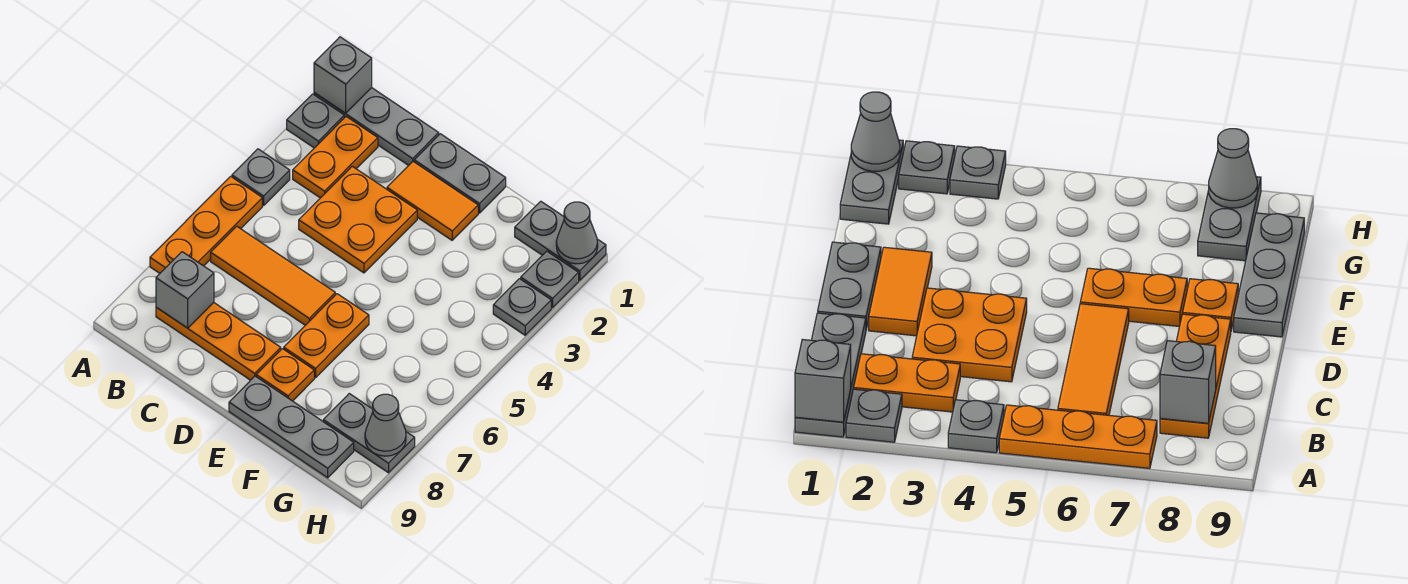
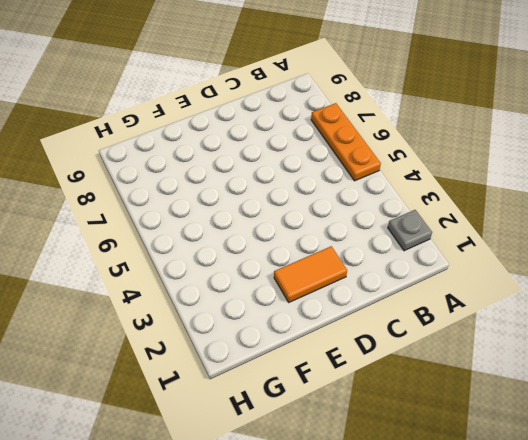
none -> grey 1x3 plate [314,88,439,166]
none -> grey 1x1 plate [232,149,290,205]
none -> orange 1x2 plate [293,117,378,198]

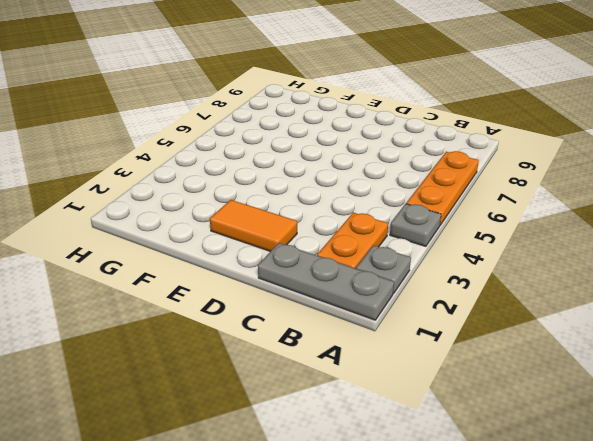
none -> orange 1x3 tile [211,226,335,325]
none -> orange 1x3 plate [156,303,281,380]
none -> orange 2x2 plate [299,166,417,273]

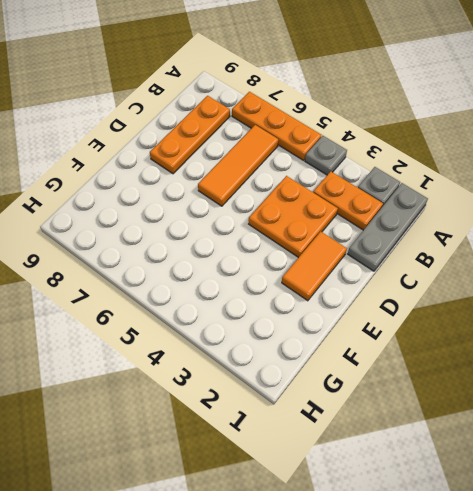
none -> grey 1x2 plate [414,134,506,213]
none -> orange 1x2 plate [284,294,369,378]
none -> orange 1x1 plate [256,349,314,401]

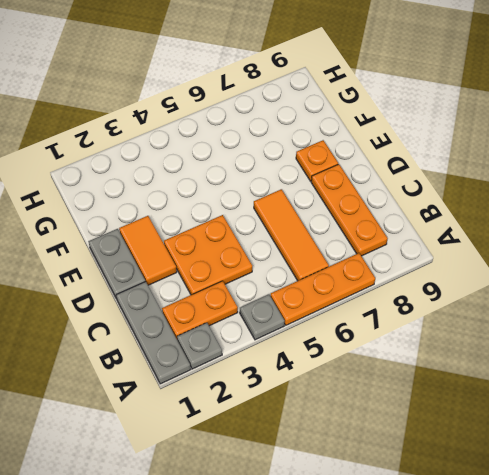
none -> orange 1x2 plate [284,294,369,378]
none -> grey 1x3 plate [229,376,354,478]
none -> grey 1x2 plate [515,201,606,280]

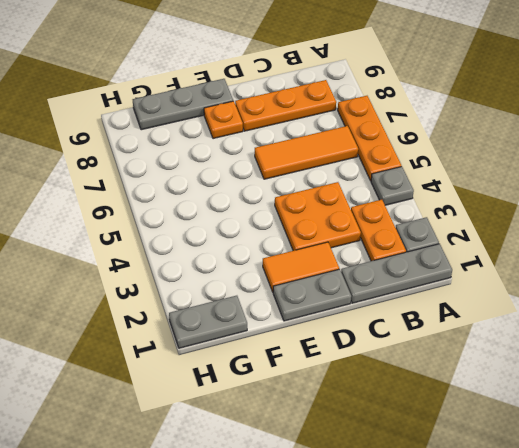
none -> orange 1x2 plate [284,294,369,378]
none -> grey 1x2 plate [323,394,415,473]
none -> grey 1x1 plate [521,251,579,308]

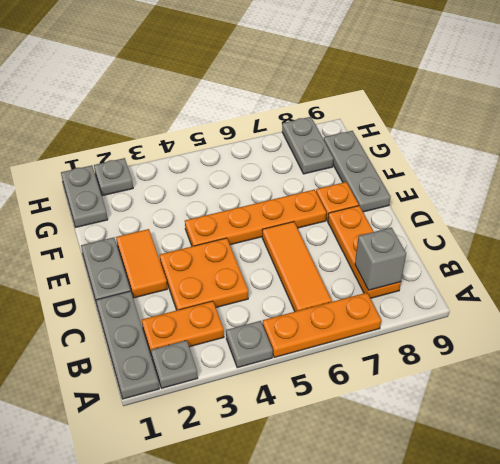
orange 1x4 plate [185,190,326,246] -> orange 1x2 plate [284,294,369,378]
none -> grey 1x1 plate [493,279,551,335]
none -> grey 1x1 brick [314,37,372,113]
none -> grey 1x1 cone [556,202,598,264]

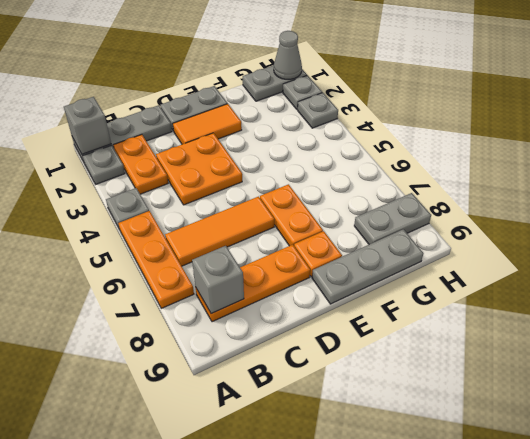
none -> grey 1x1 cone [365,394,406,456]

